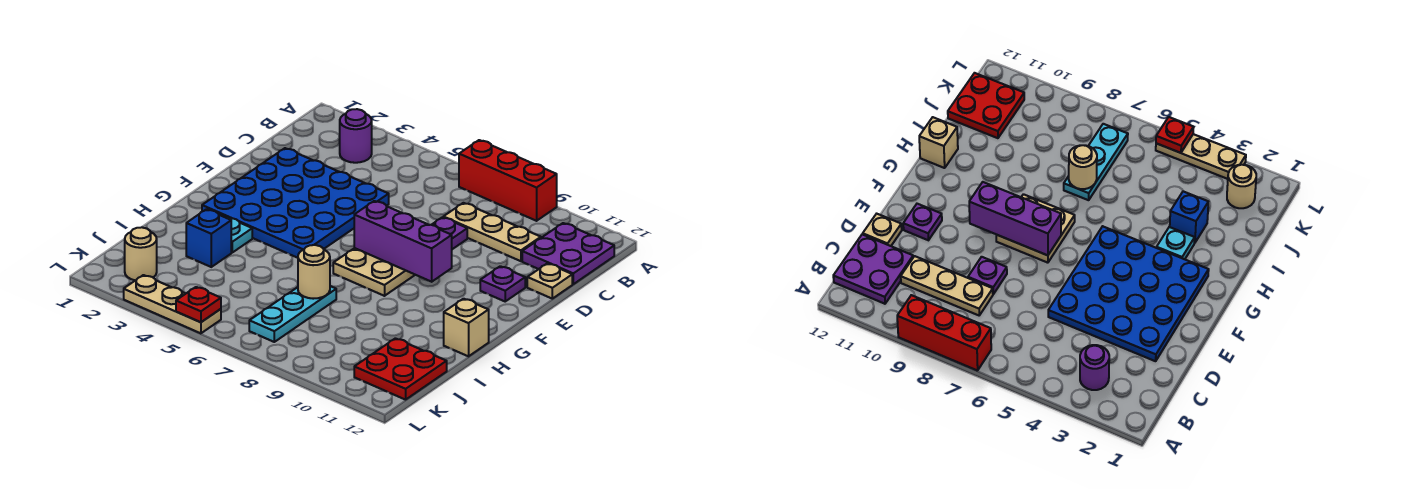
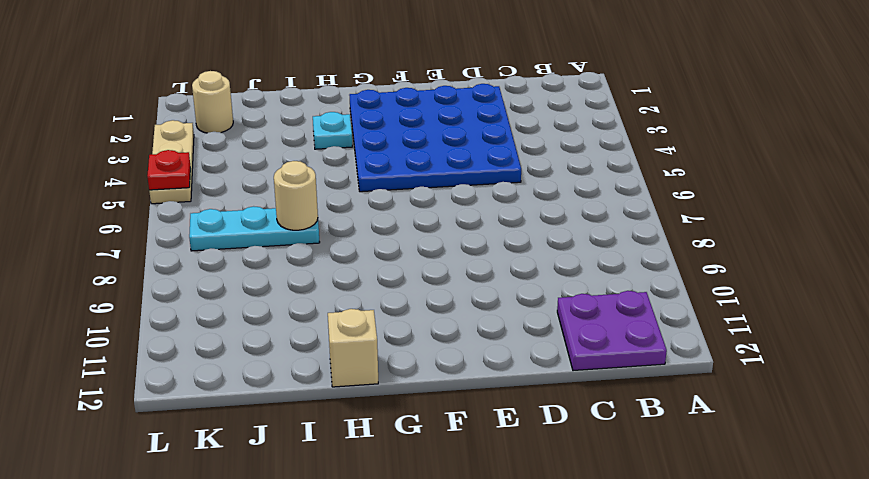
none -> red 1x3 brick [459,140,557,221]
none -> purple 1x1 round brick [340,109,372,163]
none -> tan 1x3 plate [443,203,541,261]

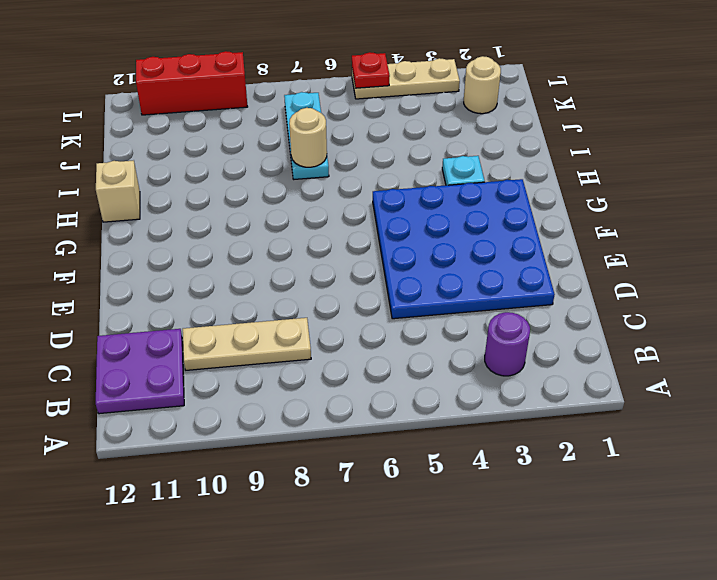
red 1x3 brick [136,51,248,115] -> red 1x3 brick moved to [459,140,557,221]
none -> purple 1x1 plate [432,217,467,249]
none -> tan 1x1 plate [527,263,572,299]
none -> purple 1x1 plate [480,266,525,301]

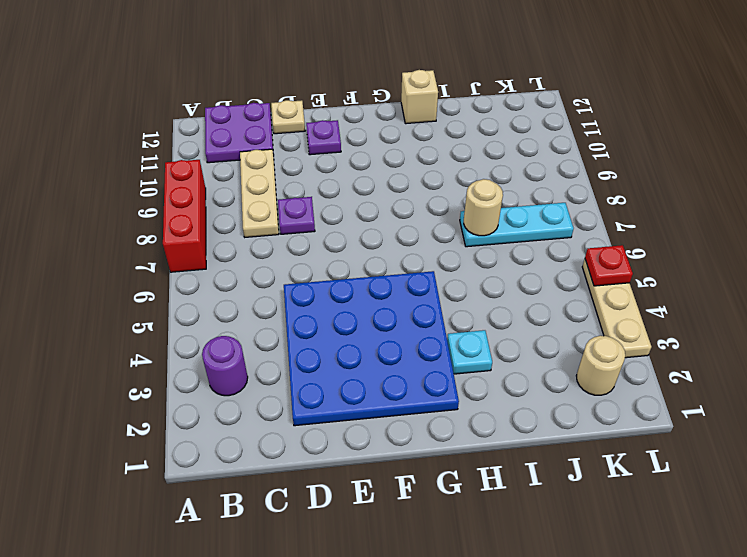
none -> tan 2x2 plate [333,248,415,296]
none -> blue 1x1 brick [186,209,231,267]
none -> red 2x2 plate [354,338,447,400]

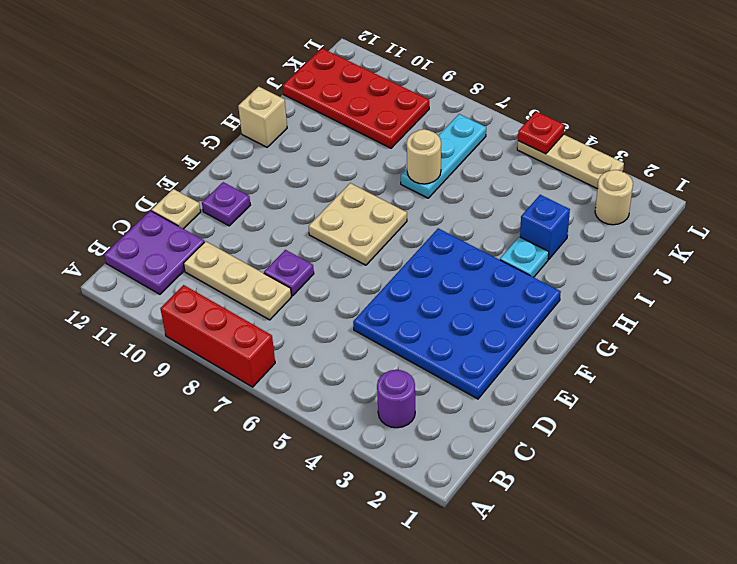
red 2x4 plate [283,48,429,148] -> red 2x2 plate [354,338,447,400]
none -> purple 1x3 brick [354,201,452,282]

